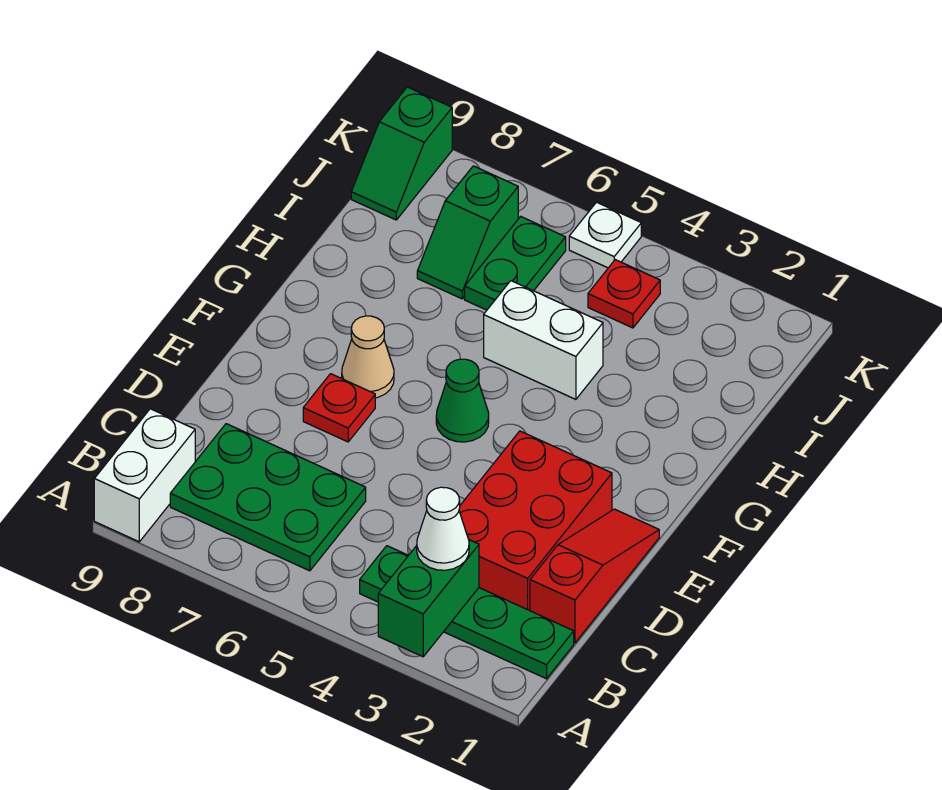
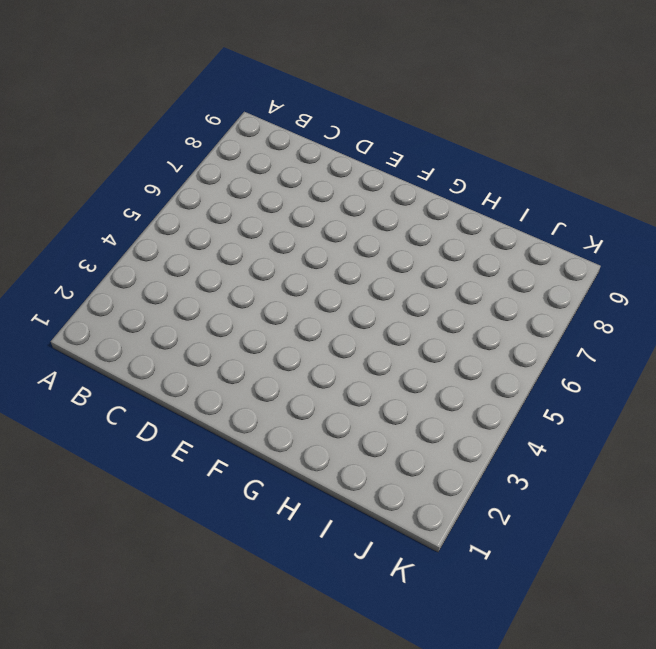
none -> white 1x2 brick [94,409,195,542]
none -> green 1x4 plate [360,546,574,679]
none -> green 2x3 plate [170,424,366,571]

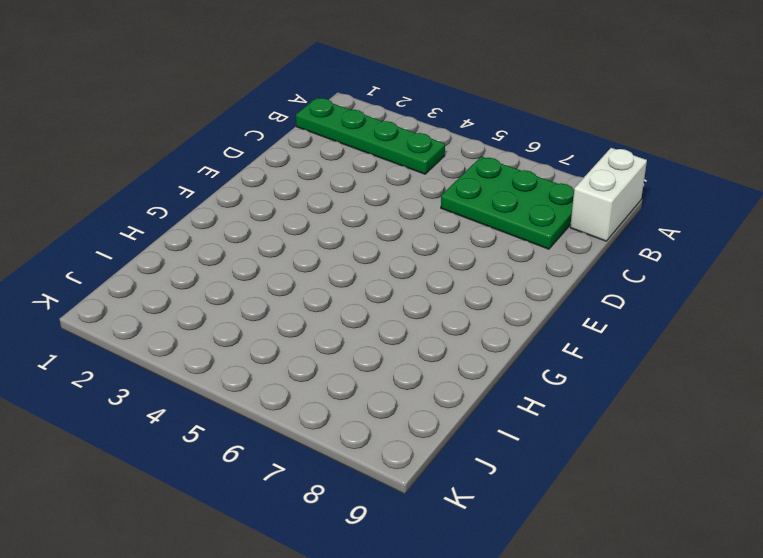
none -> red 1x3 slope [530,509,659,643]
none -> red 2x3 brick [459,431,612,611]
none -> red 1x1 plate [303,374,375,442]

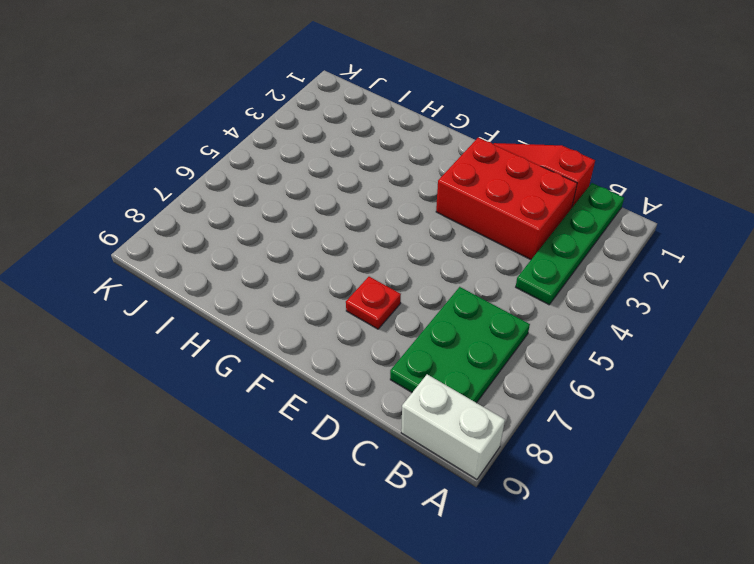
none -> green 1x1 cone [436,359,489,442]
none -> tan 1x1 cone [342,316,394,398]
none -> white 1x2 brick [484,281,603,399]

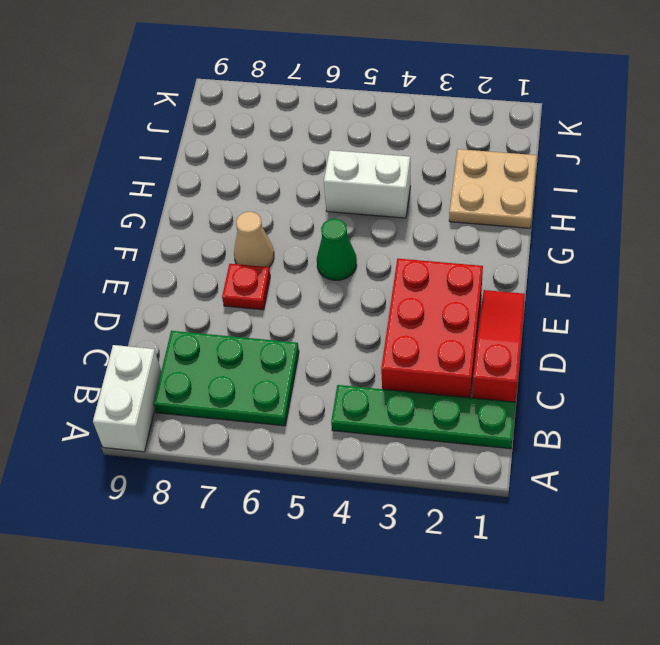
tan 2x2 plate [449,149,537,228] -> none
none -> green 1x2 plate [465,216,566,310]
none -> green 1x2 slope [417,166,518,299]
none -> red 1x1 plate [588,260,660,328]

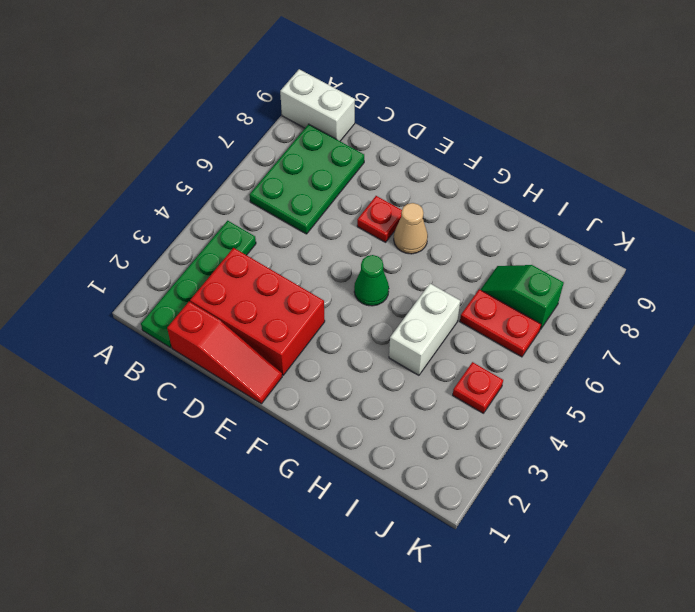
red 1x2 plate [460,289,541,357] -> green 1x2 plate [465,216,566,310]
none -> green 1x2 slope [351,87,452,220]
none -> white 1x1 plate [569,202,641,268]
none -> green 1x2 brick [378,540,479,657]

